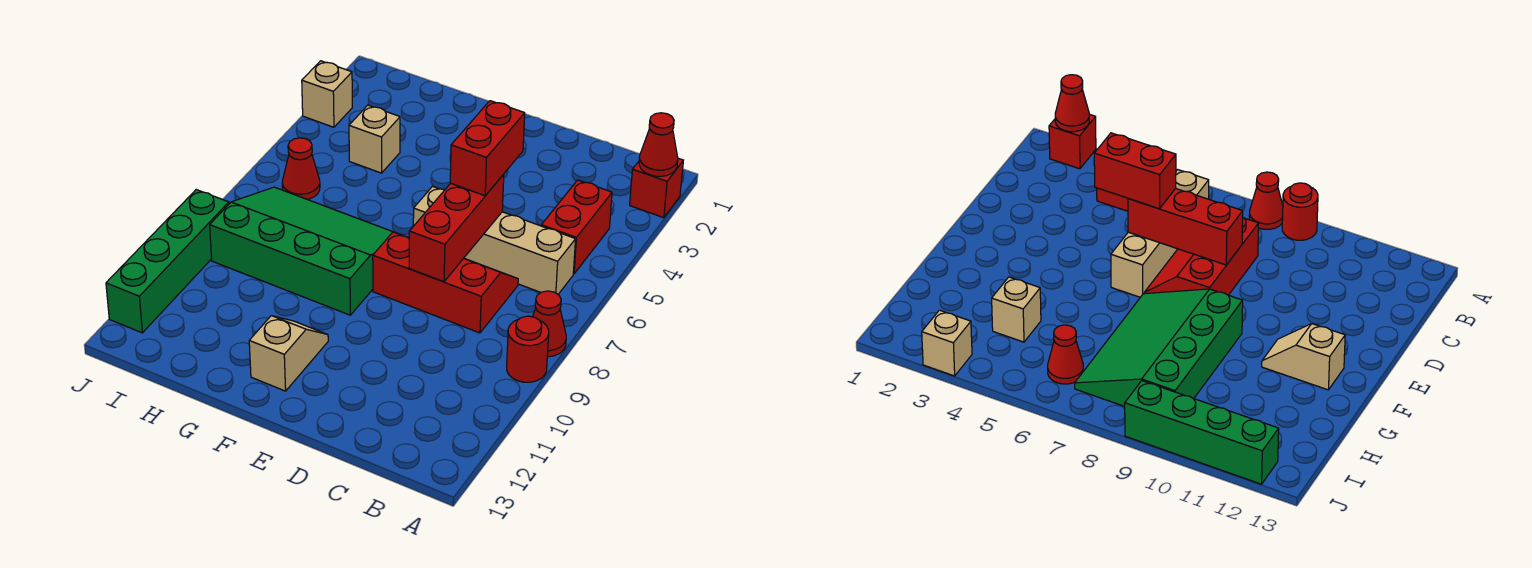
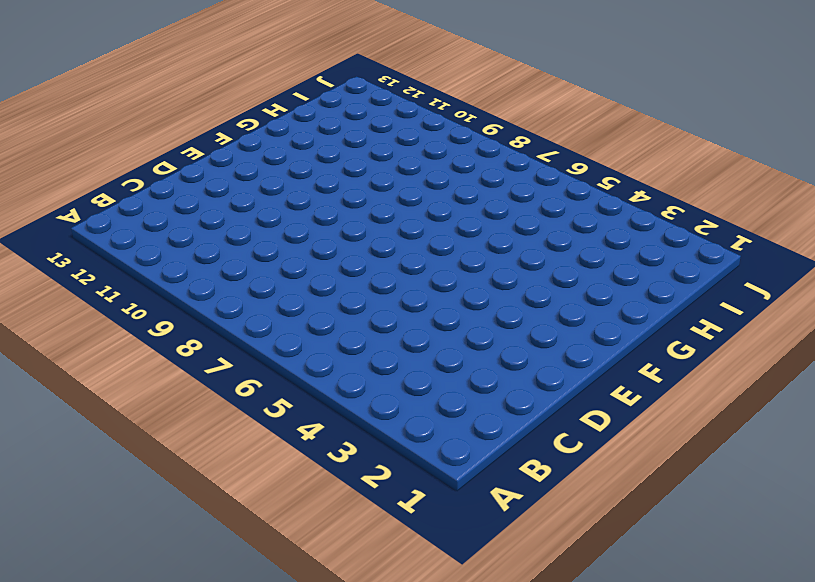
none -> red 1x1 brick [630,158,683,218]
none -> red 1x1 cone [533,291,566,357]
none -> red 1x1 round brick [507,316,549,382]

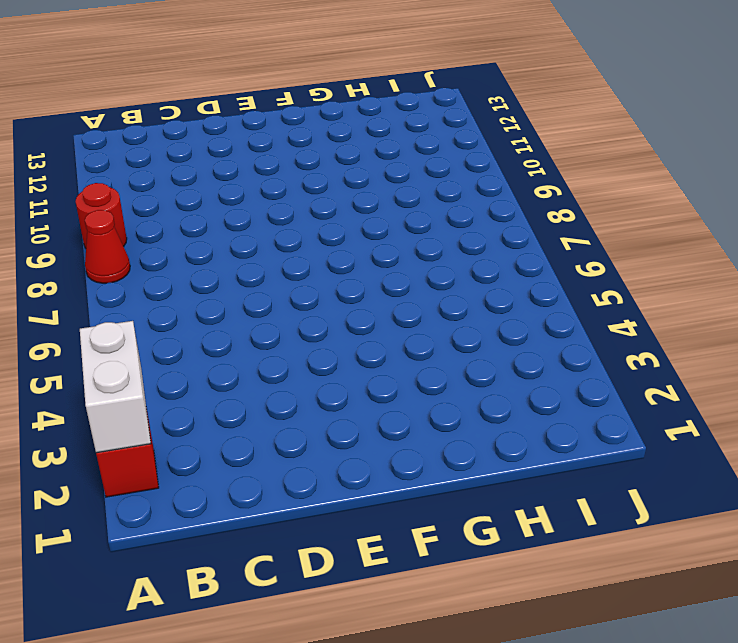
white 1x2 brick [80,321,151,453] -> red 1x1 cone [639,113,678,176]
none -> red 1x2 brick [541,180,612,274]
none -> tan 1x4 brick [413,186,576,294]
none -> red 2x3 slope [373,232,518,333]

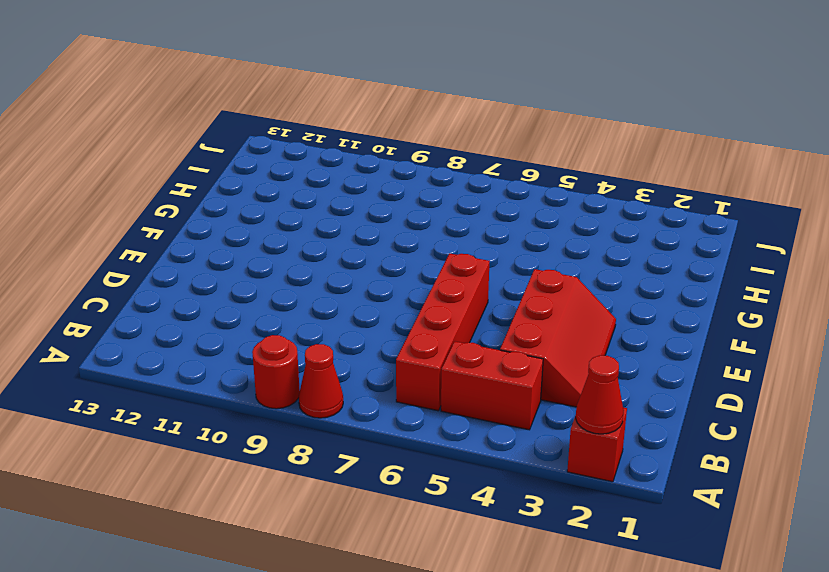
red 1x4 brick [396,253,490,411] -> tan 1x4 brick [413,186,576,294]
red 2x3 slope [500,269,616,407] -> red 2x3 slope moved to [373,232,518,333]
none -> green 3x4 slope [210,187,392,315]
none -> tan 1x2 slope [249,316,328,391]
none -> tan 1x1 brick [349,105,400,173]

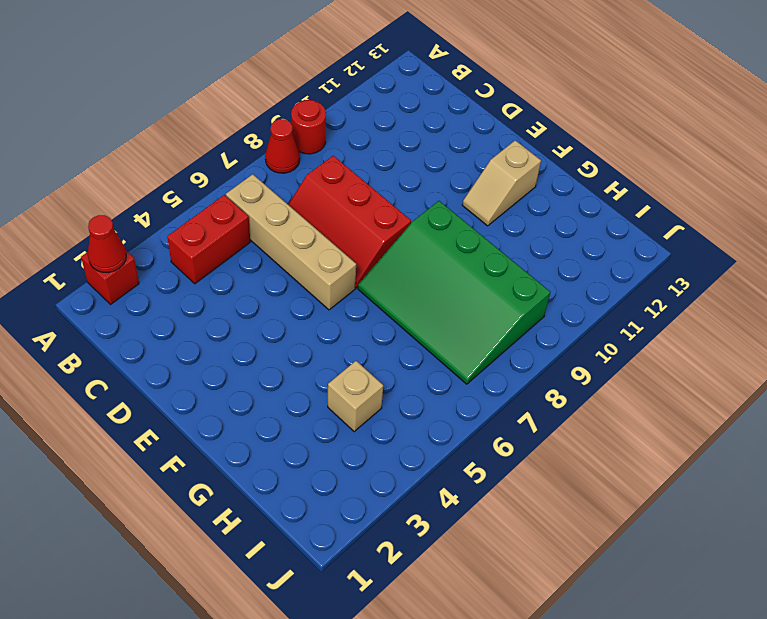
none -> red 1x1 cone [282,138,320,199]
none -> tan 1x1 brick [302,61,352,127]
none -> green 1x4 brick [106,190,229,333]

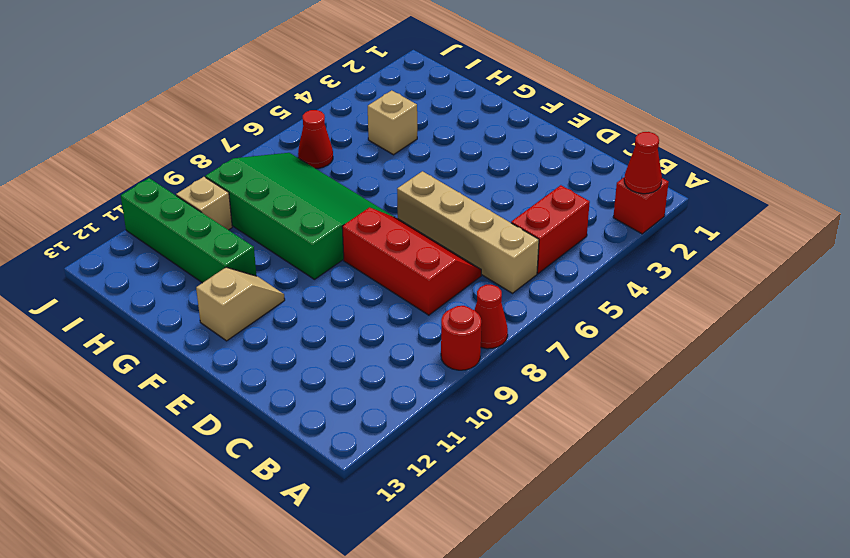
green 1x4 brick [121,178,256,283] -> green 1x4 brick turned to [106,190,229,333]
tan 1x1 brick [176,177,232,230] -> tan 1x1 brick moved to [302,61,352,127]
none -> red 1x3 brick [409,174,504,282]
none -> red 1x2 brick [450,101,525,196]

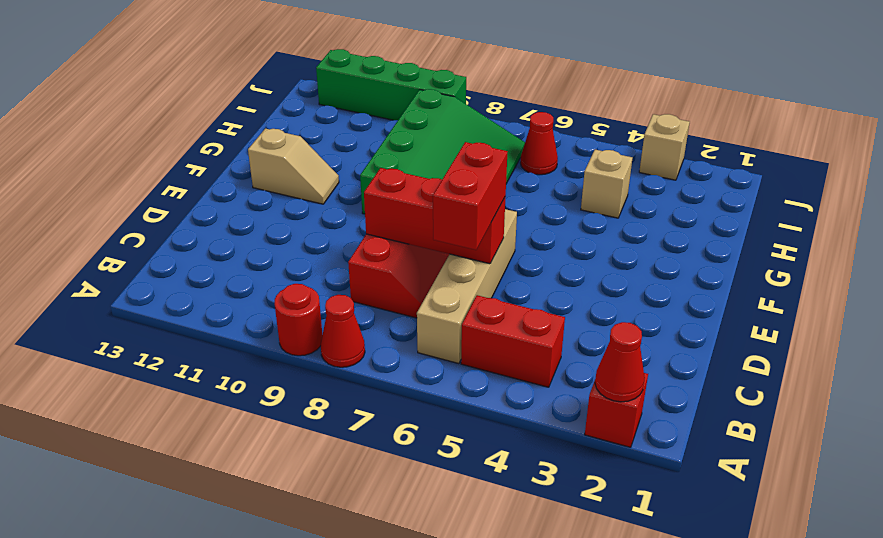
red 1x2 brick [433,142,508,250] -> red 1x2 brick turned to [450,101,525,196]

